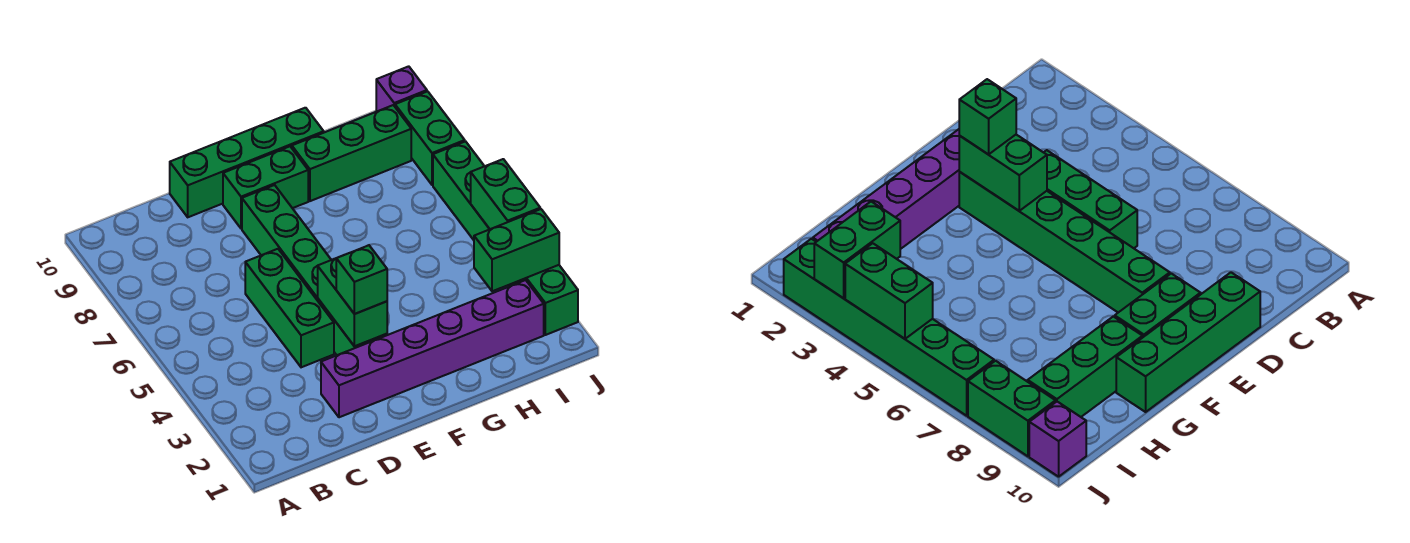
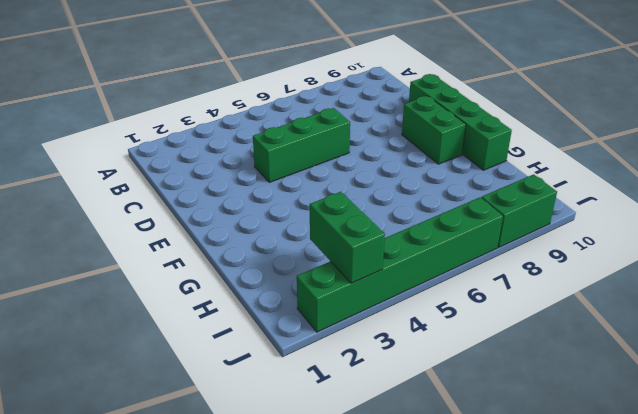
none -> purple 1x6 brick [321,280,544,417]
none -> green 1x6 brick [242,185,387,355]
none -> green 1x3 brick [292,105,411,201]

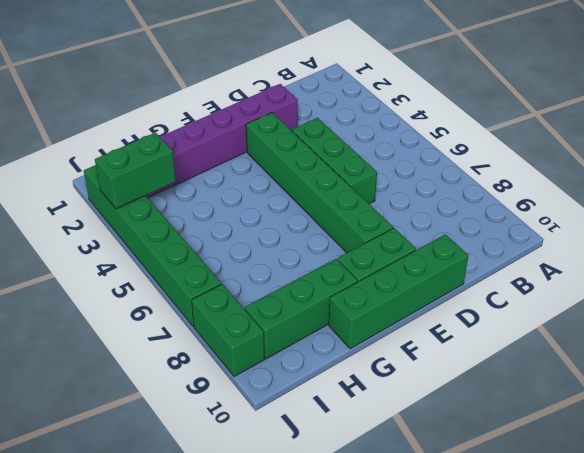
none -> purple 1x1 brick [376,66,427,112]
none -> green 1x2 brick [318,258,387,346]
none -> green 1x2 brick [471,159,540,229]

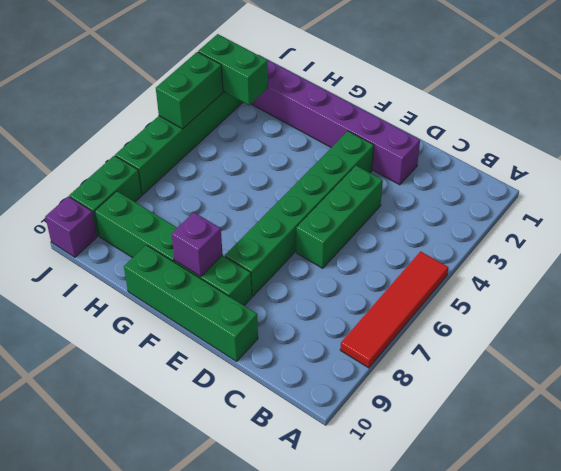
red 1x4 tile [340,251,448,368] -> none
purple 1x1 brick [172,212,223,277] -> none
none -> green 1x2 brick [318,258,387,346]
none -> green 1x1 brick [336,245,387,314]

